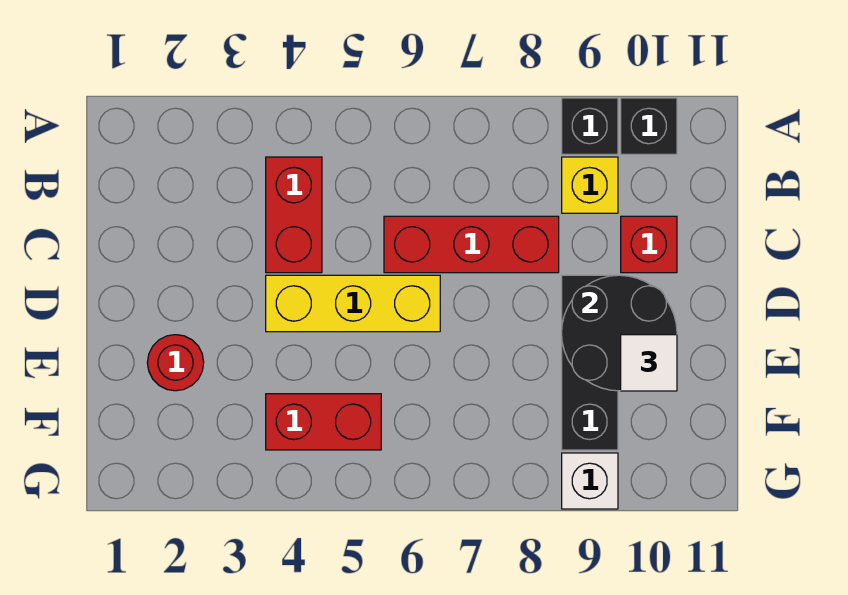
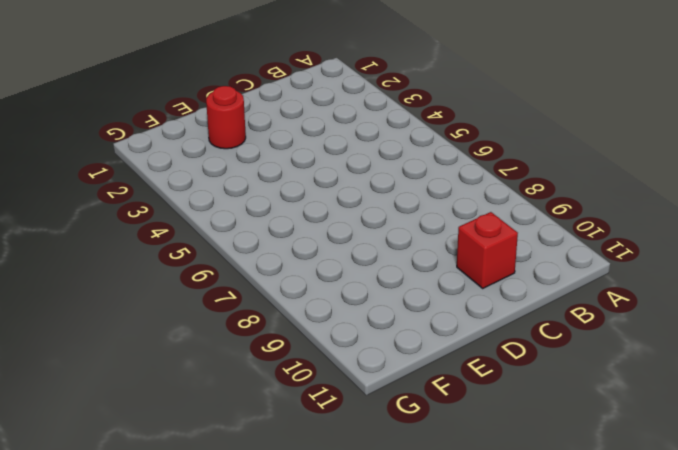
none -> black 1x1 brick [562,98,618,154]
none -> black 1x1 brick [621,98,677,154]
none -> red 1x2 brick [266,157,322,273]

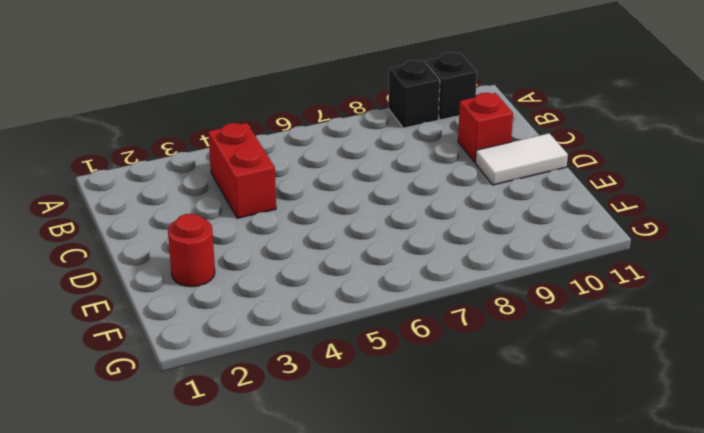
white 1x2 tile [476,133,568,185] -> none
none -> yellow 1x1 brick [562,157,618,213]
none -> red 1x3 brick [384,216,559,273]
none -> yellow 1x3 brick [266,275,440,332]

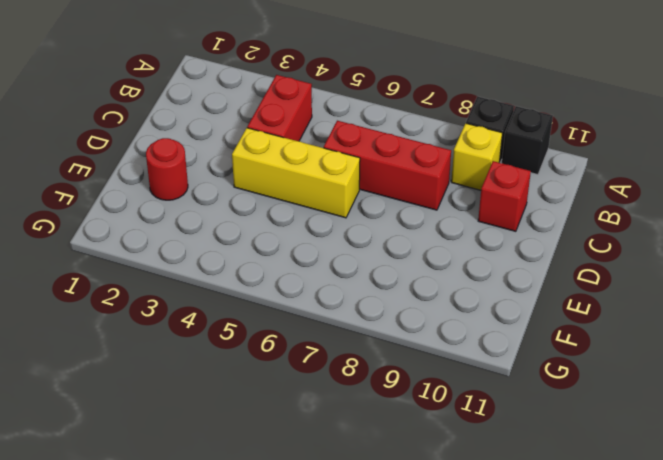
none -> black 1x3 brick [562,275,618,450]
none -> red 1x2 brick [266,394,381,450]
none -> white 1x1 brick [562,453,618,509]

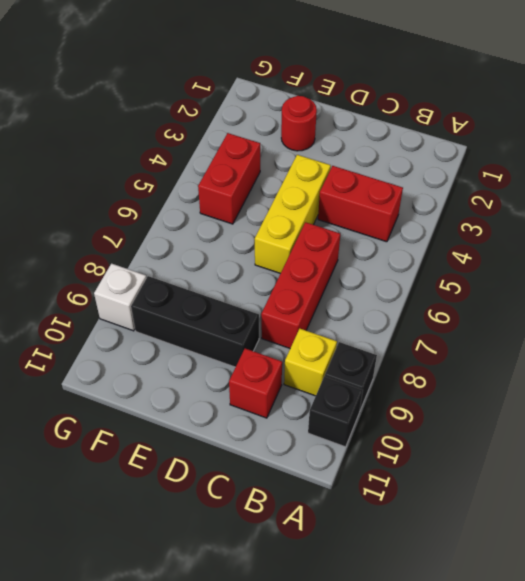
none -> black 2x2 round brick [562,275,677,391]
none -> white 1x1 tile [621,335,677,391]

